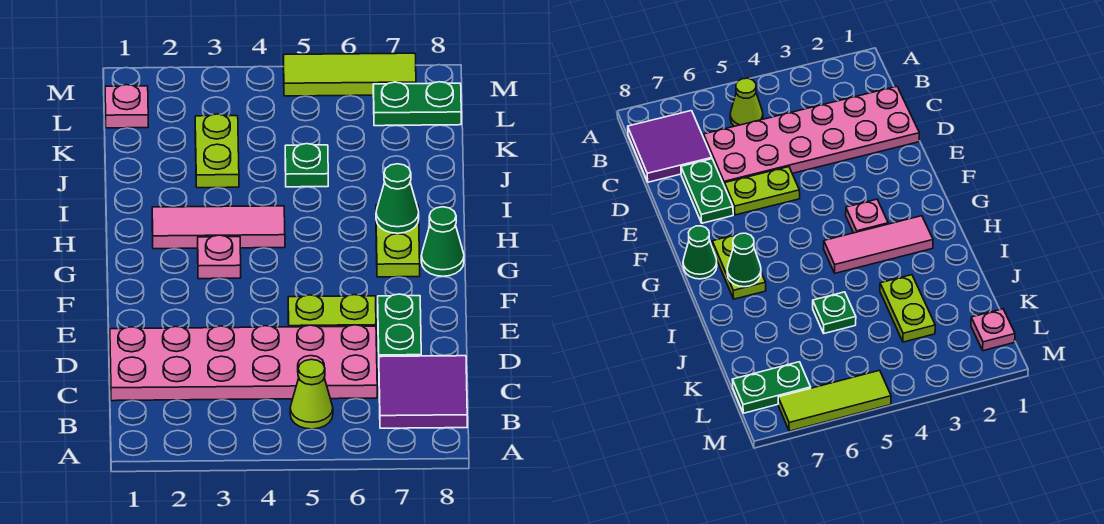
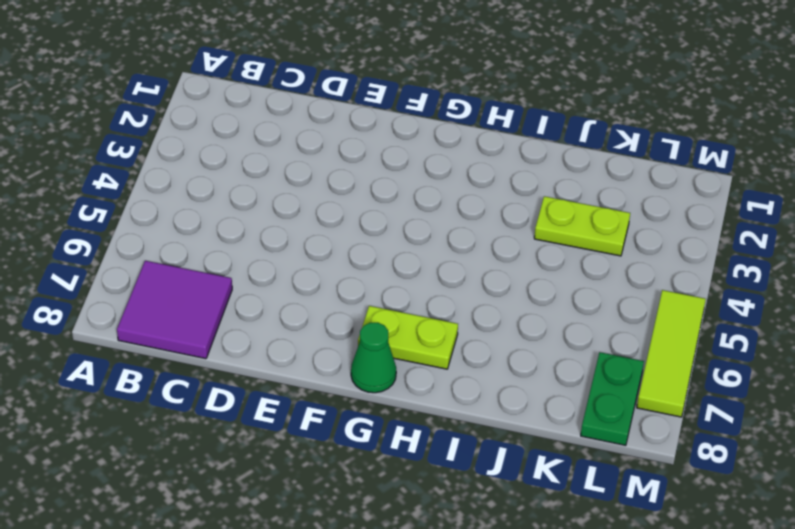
none -> lime 1x1 cone [290,359,333,429]
none -> pink 2x6 plate [110,325,377,401]
none -> green 1x2 plate [378,294,421,357]

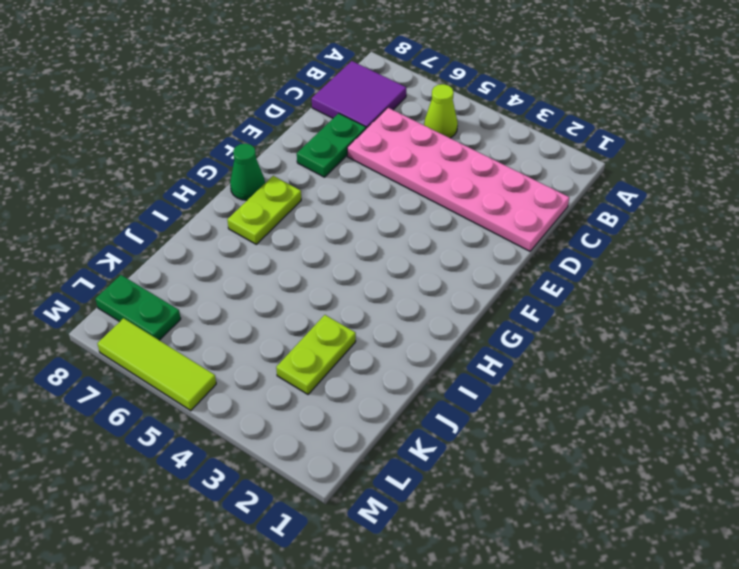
none -> lime 1x2 plate [288,295,376,327]
none -> pink 1x1 plate [198,235,241,279]
none -> pink 1x3 tile [152,206,285,249]

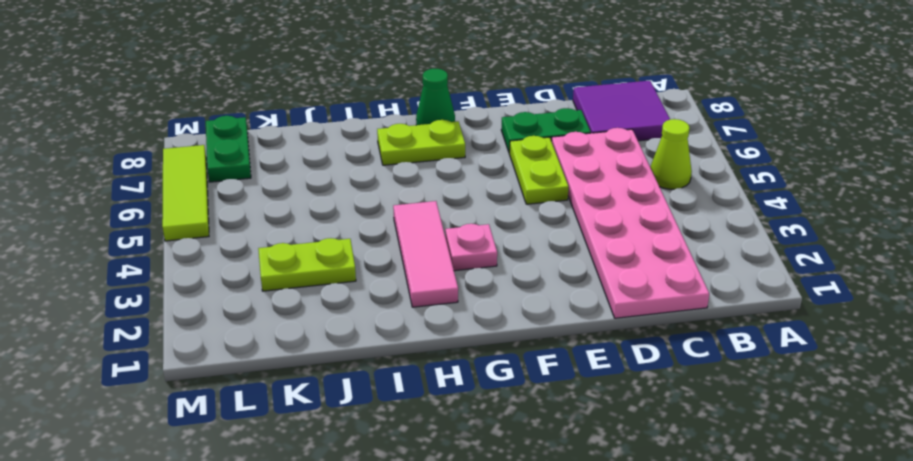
none -> green 1x1 plate [285,144,328,187]
none -> pink 1x1 plate [105,85,148,128]
none -> green 1x1 cone [376,164,419,233]

